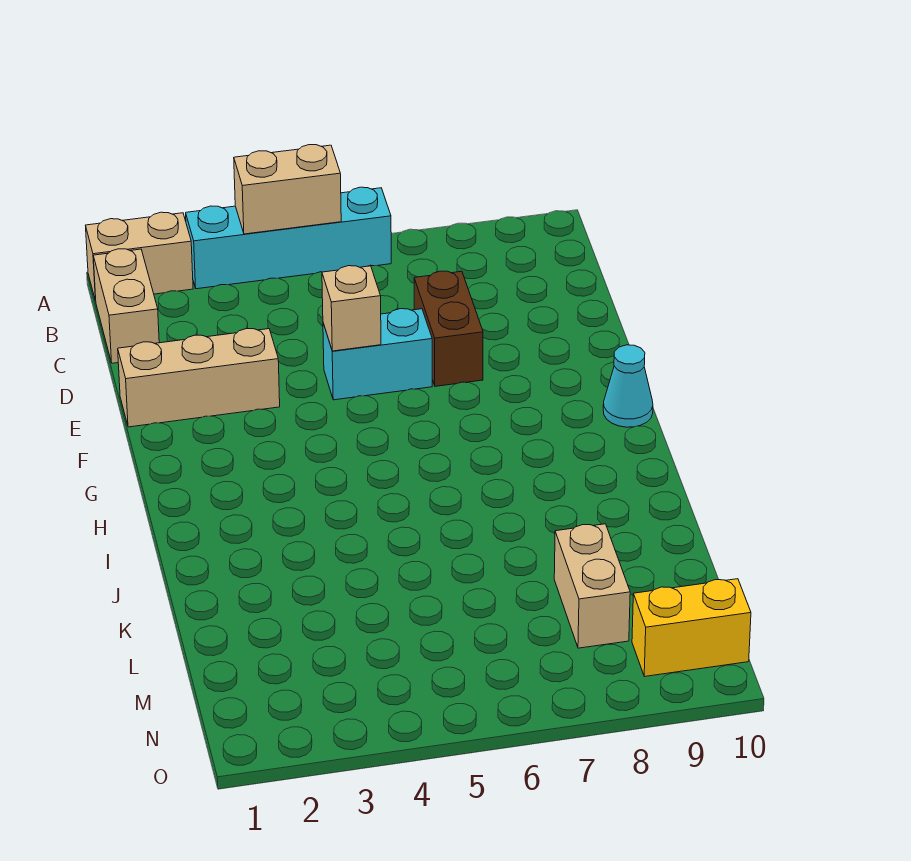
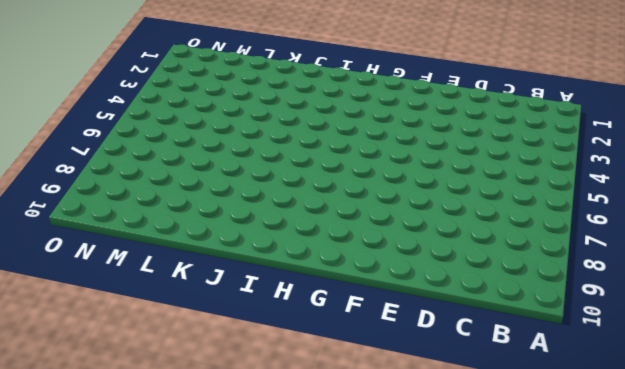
none -> tan 1x2 brick [85,212,193,300]
none -> cyan 1x4 brick [186,187,391,289]

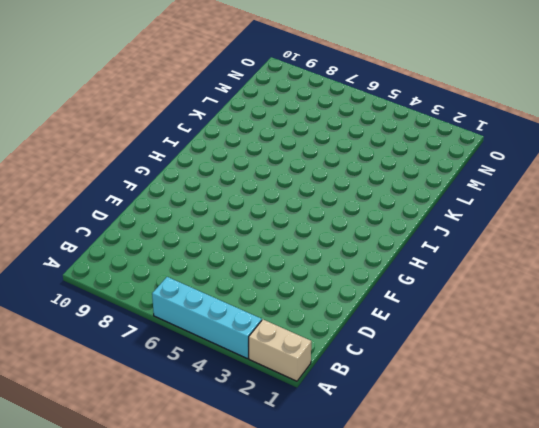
none -> tan 1x2 brick [93,249,159,363]
none -> brown 1x2 brick [414,271,483,386]

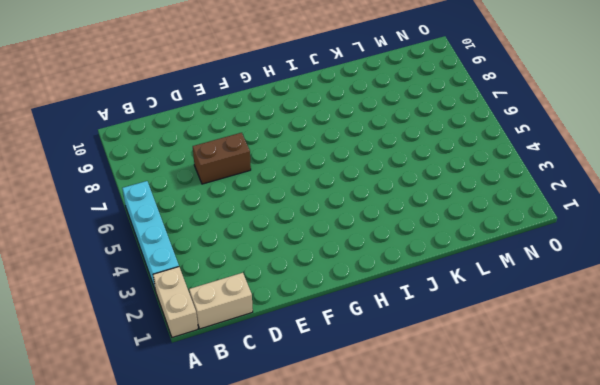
none -> tan 1x3 brick [118,329,280,427]
none -> cyan 1x2 brick [323,309,432,400]

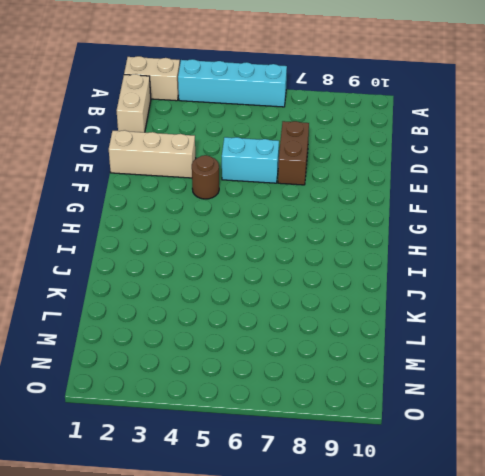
brown 1x1 round brick [192,155,219,199] -> none
none -> cyan 1x1 cone [603,345,653,427]
none -> tan 1x2 brick [554,524,630,648]

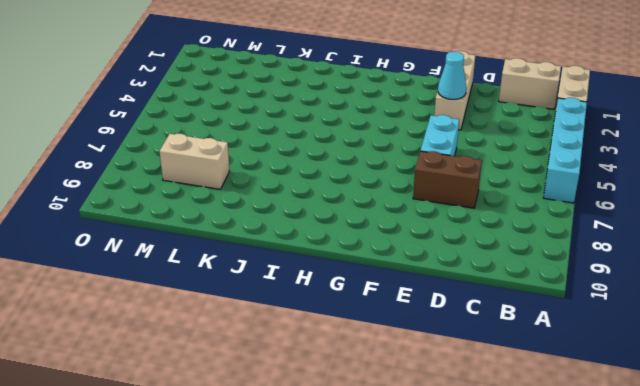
cyan 1x1 cone [438,52,466,99] -> cyan 1x1 cone moved to [603,345,653,427]
none -> yellow 1x2 brick [632,579,751,677]
none -> tan 1x2 brick [234,145,341,234]

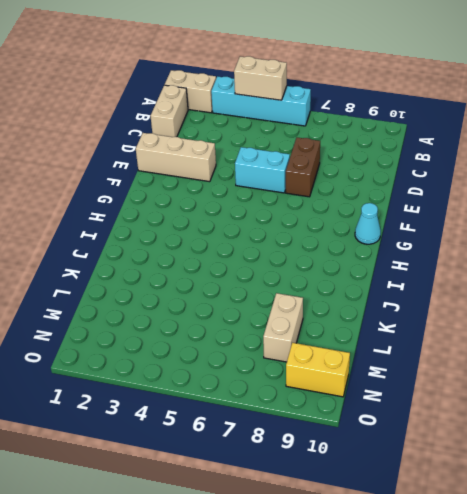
none -> tan 1x1 brick [322,266,381,351]

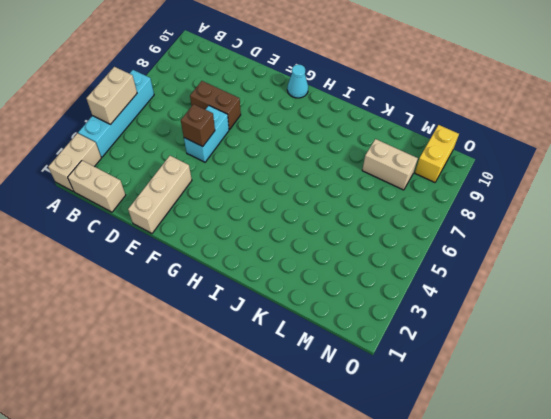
brown 1x1 brick [181,104,215,146] -> tan 1x1 brick [322,266,381,351]

